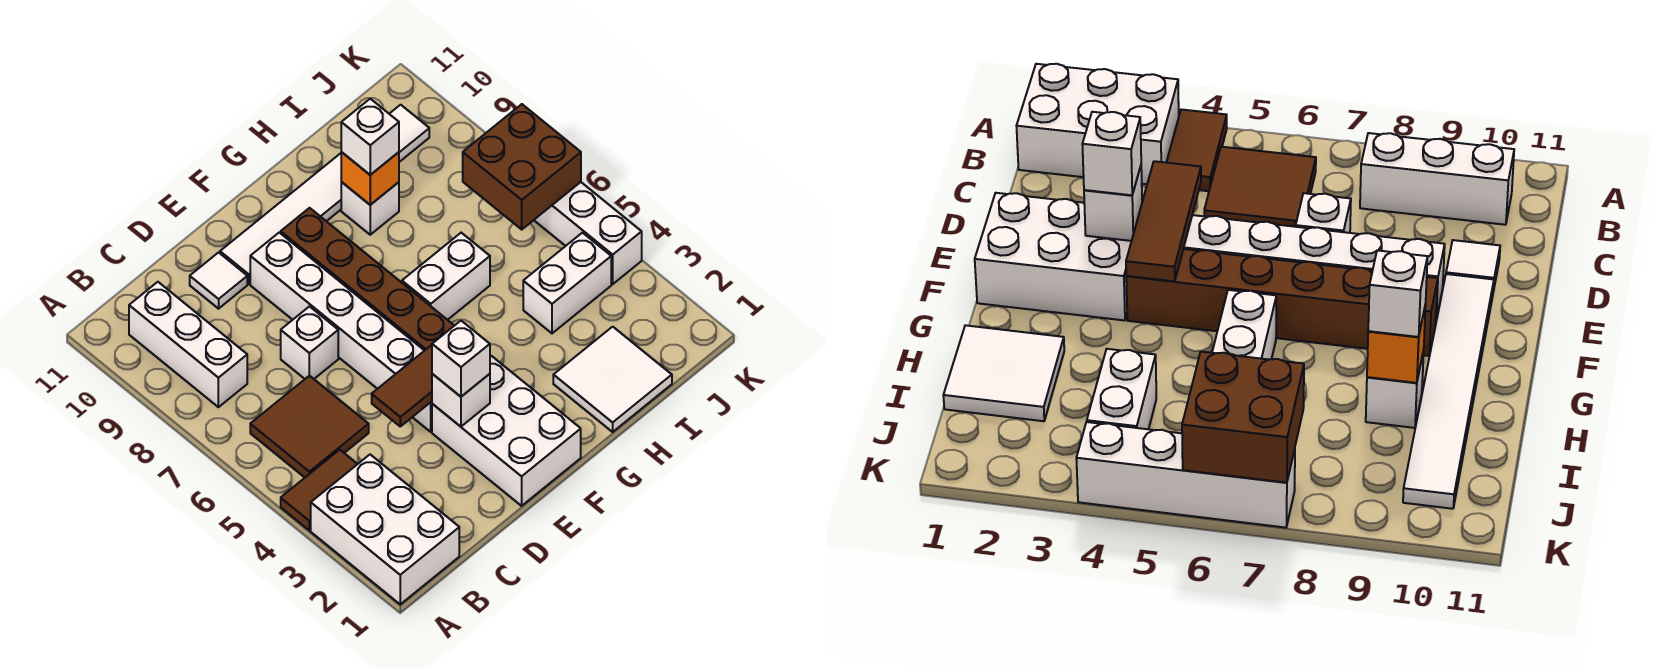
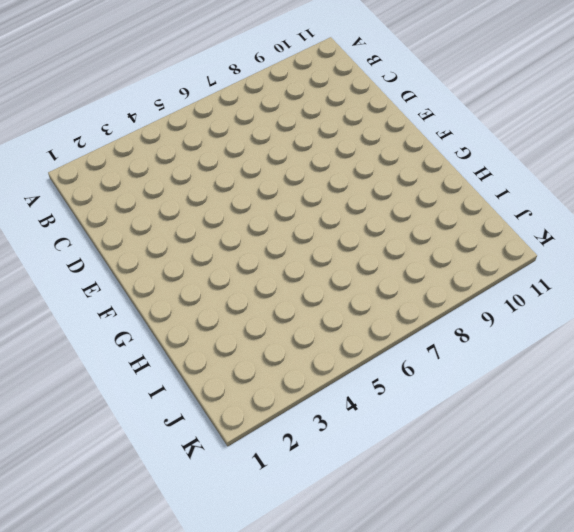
none -> white 2x3 brick [311,455,459,604]
none -> brown 1x2 tile [281,450,357,530]
none -> brown 2x2 tile [250,376,369,477]

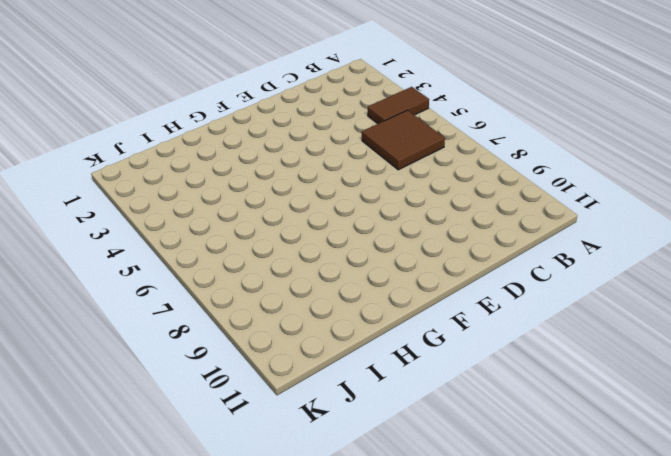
none -> white 2x3 brick [311,455,459,604]
none -> white 1x3 brick [129,282,247,407]
none -> white 1x1 brick [281,307,338,379]

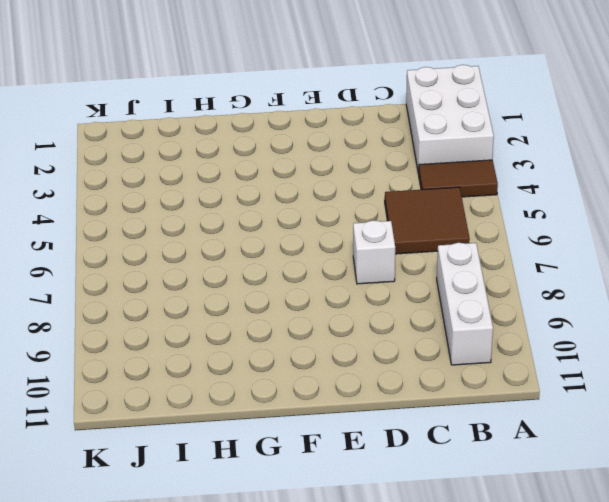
none -> white 1x1 tile [190,252,247,309]
none -> white 2x3 brick [432,356,581,506]
none -> white 1x6 brick [250,233,432,432]

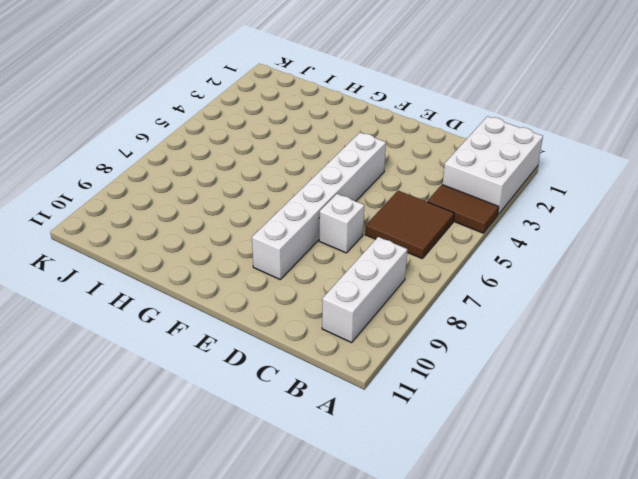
none -> white 1x1 tile [190,252,247,309]
none -> white 2x3 brick [432,356,581,506]
none -> white 1x6 tile [220,105,429,284]

